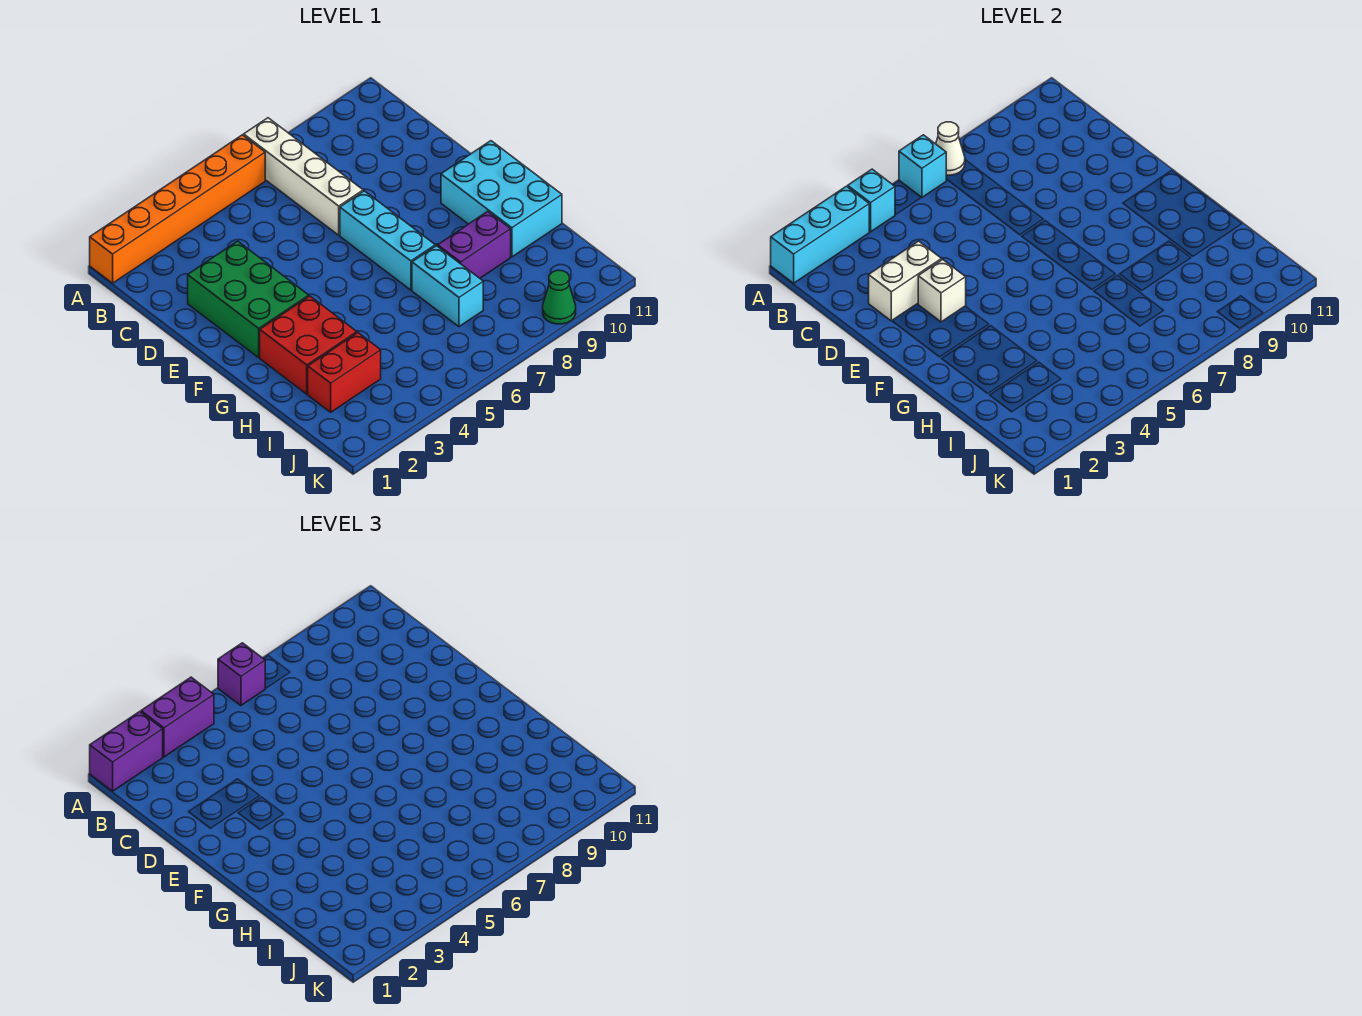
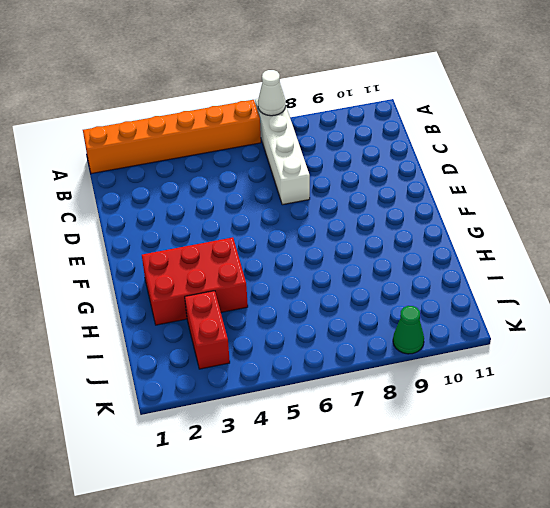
red 2x3 brick [142,237,248,325] -> red 2x2 brick [260,296,357,394]
red 1x2 brick [185,291,230,369] -> red 1x2 brick turned to [308,333,381,412]
none -> green 2x3 brick [188,241,309,357]
none -> cyan 1x3 brick [340,191,435,290]
none -> cyan 2x3 brick [441,141,562,257]

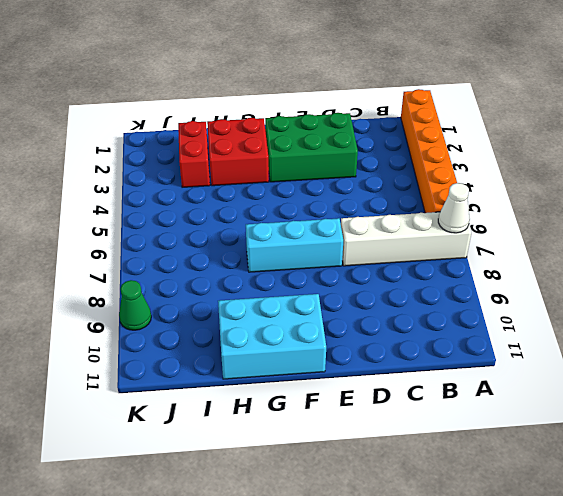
none -> cyan 1x2 brick [412,246,483,327]
none -> purple 1x2 brick [438,211,511,278]
none -> cyan 1x3 brick [771,186,869,283]

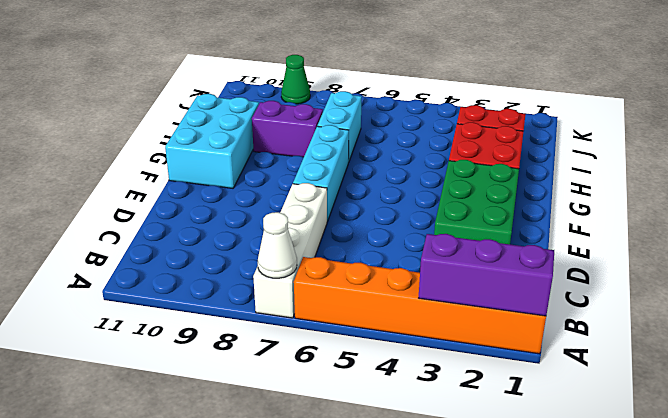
purple 1x3 brick [419,234,554,316] -> cyan 1x3 brick [771,186,869,283]
none -> cyan 1x1 brick [848,169,895,232]
none -> cyan 1x1 brick [899,135,946,198]
none -> white 1x2 brick [869,241,942,321]

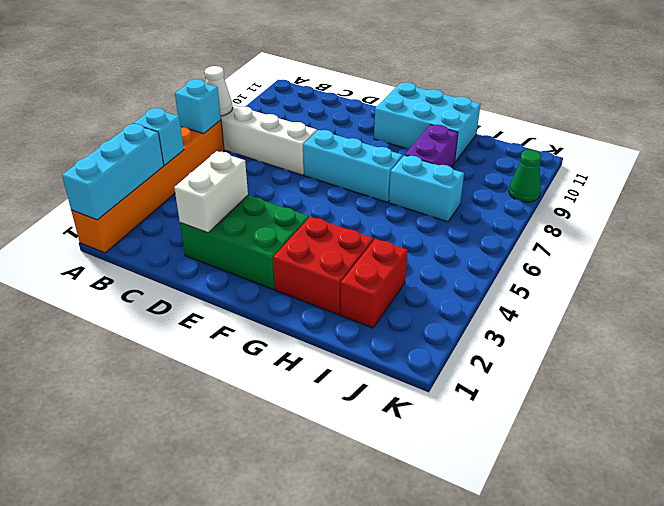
none -> white 1x1 brick [918,259,966,322]
none -> purple 1x2 brick [90,712,163,791]
none -> purple 1x2 brick [141,677,214,757]

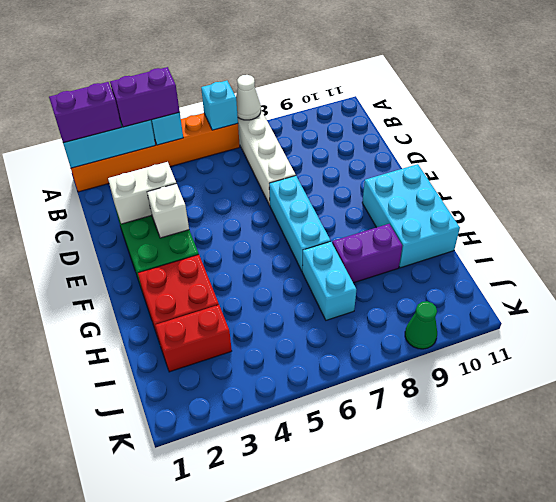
none -> purple 1x1 brick [218,643,265,706]

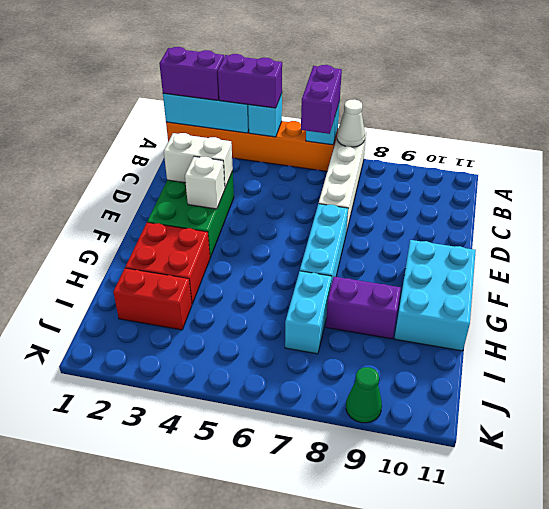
purple 1x2 brick [301,65,342,134] -> purple 1x1 brick [218,643,265,706]

